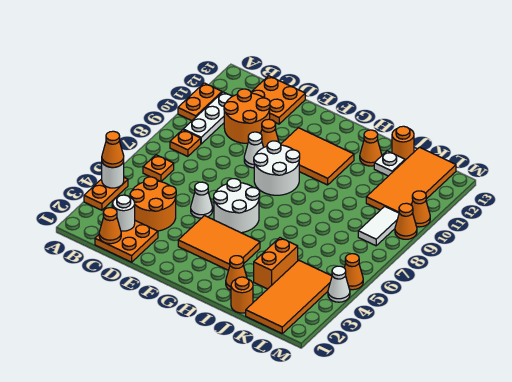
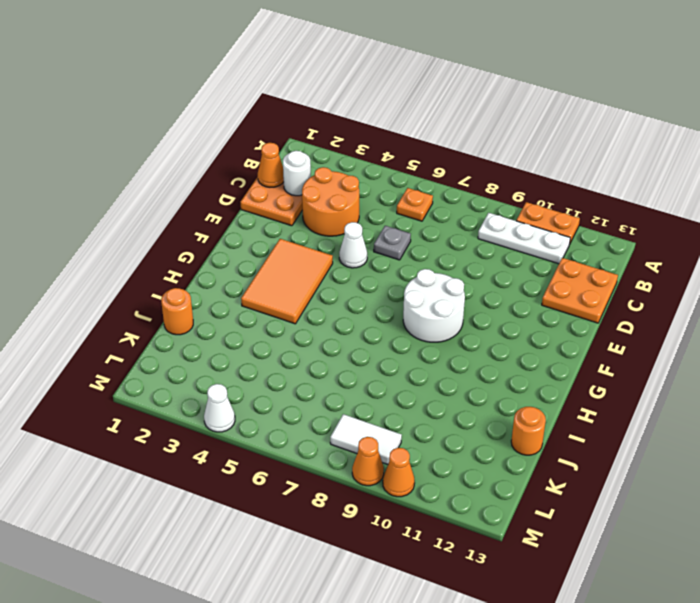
grey 1x1 plate [374,226,411,260] -> none
none -> orange 1x2 plate [84,178,128,210]
none -> orange 1x1 plate [170,130,201,157]
none -> orange 2x2 round brick [224,89,270,143]
none -> white 1x1 cone [244,132,264,168]

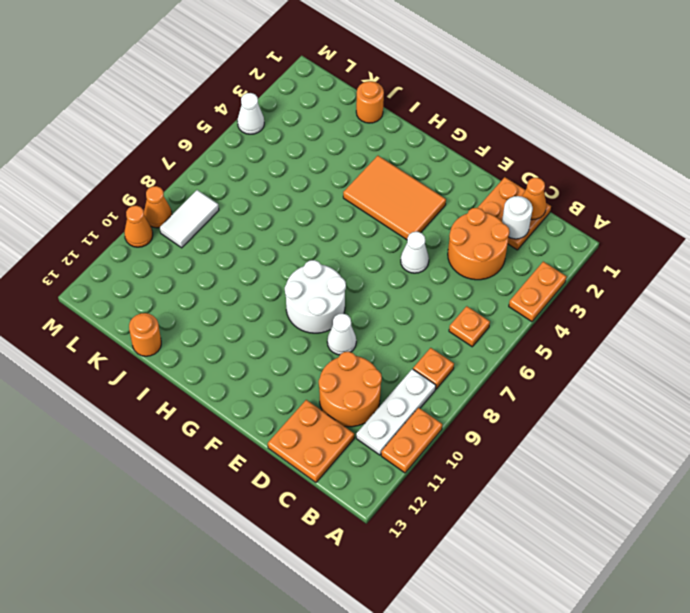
none -> orange 1x1 cone [261,119,279,147]
none -> white 2x2 round brick [214,179,260,233]
none -> orange 2x3 tile [281,128,354,185]
none -> orange 1x1 cone [226,256,247,290]

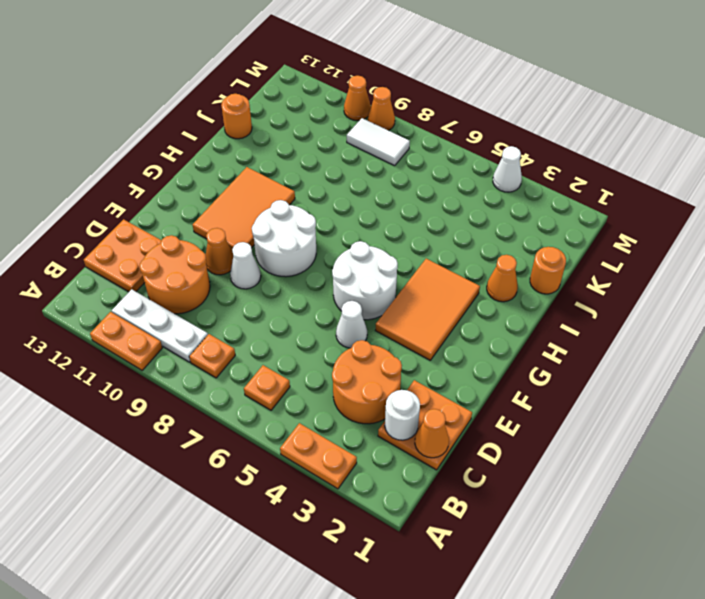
none -> orange 1x1 cone [360,130,382,166]
none -> orange 1x2 brick [254,238,298,289]
none -> white 1x1 plate [374,151,405,176]
none -> orange 2x4 tile [246,260,332,333]

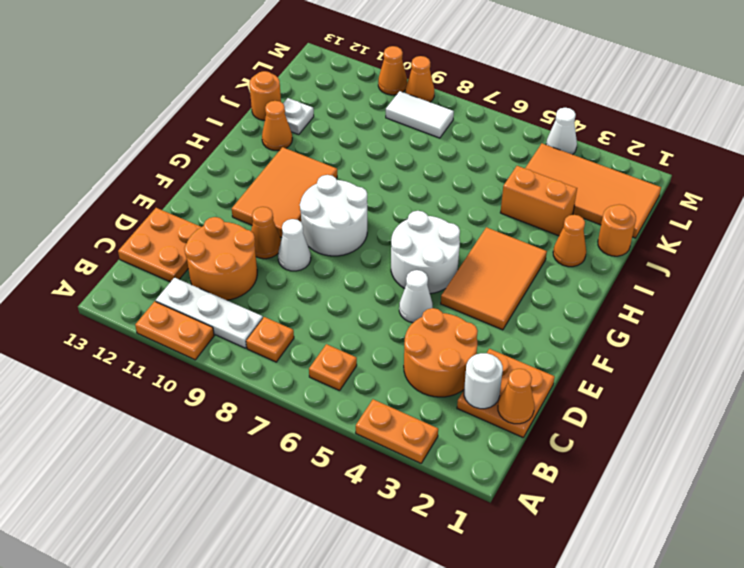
none -> orange 2x4 tile [366,147,456,213]
none -> orange 1x1 cone [344,254,363,290]
none -> white 1x1 round brick [102,162,124,188]
none -> orange 1x1 cone [102,131,124,167]

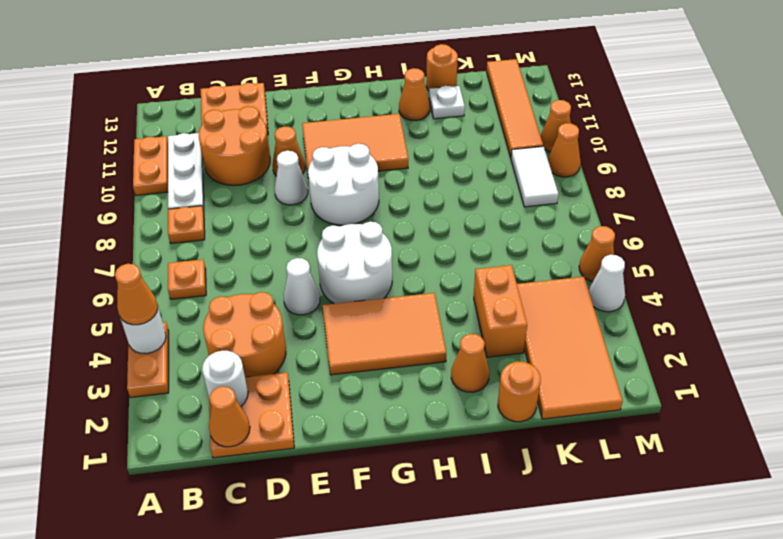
orange 1x4 tile [486,59,543,157] -> orange 2x4 tile [366,147,456,213]

